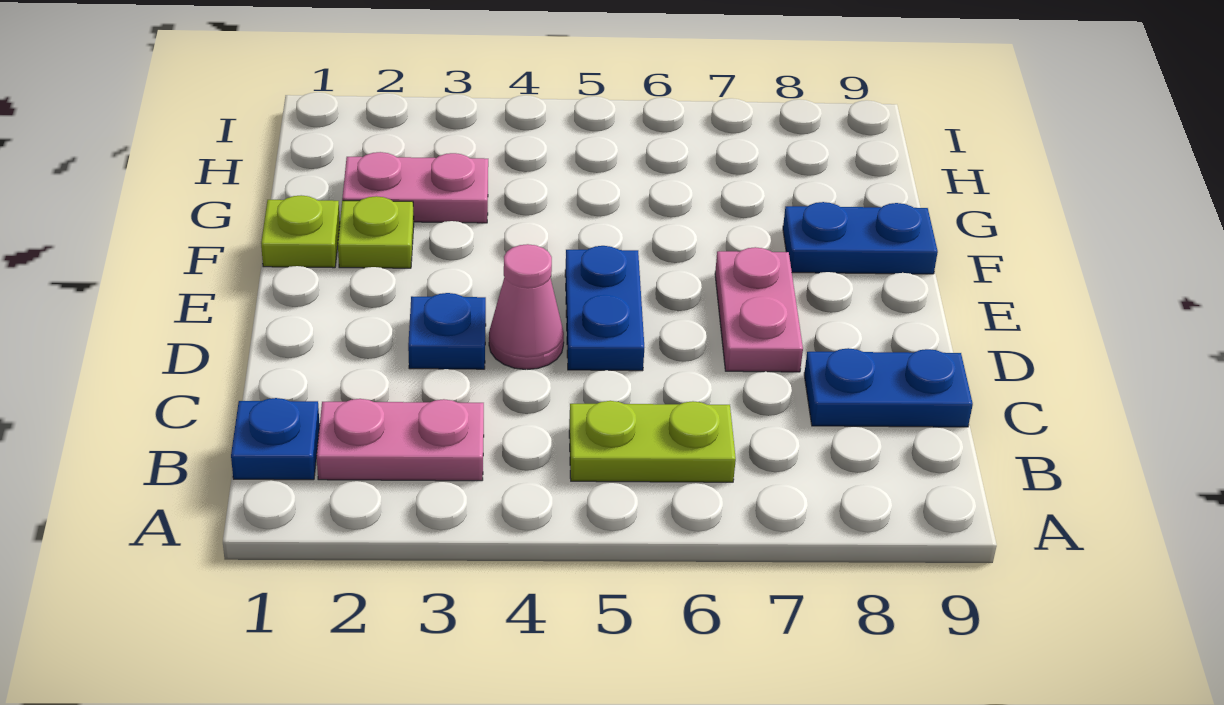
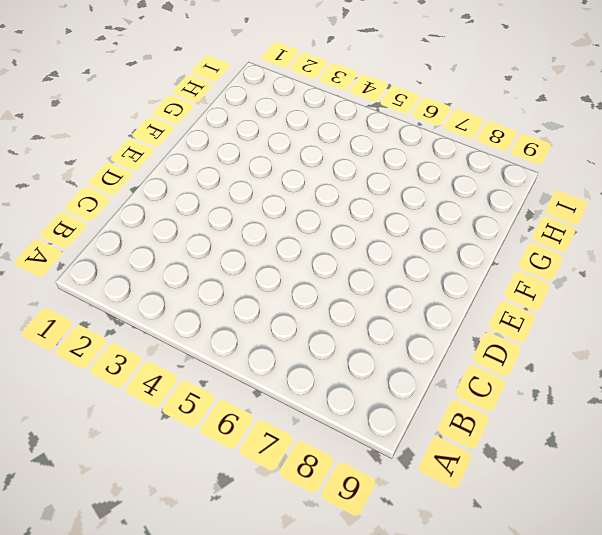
none -> blue 1x1 plate [231,398,320,480]
none -> pink 1x2 plate [317,399,484,481]
none -> lime 1x2 plate [569,401,736,482]

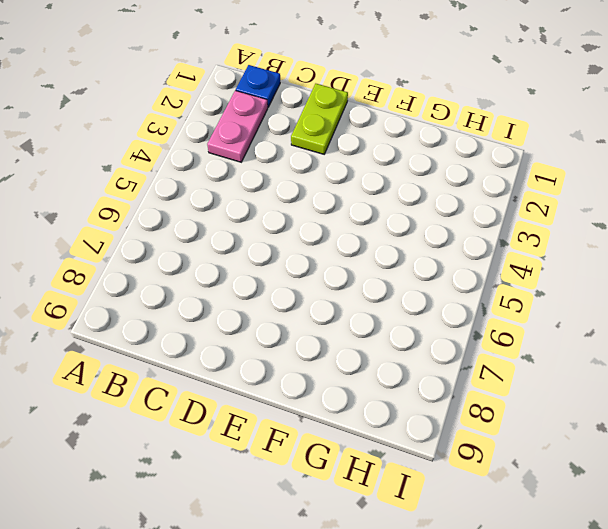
lime 1x2 plate [291,84,348,154] -> lime 1x2 plate moved to [569,401,736,482]
none -> blue 1x2 plate [804,348,973,427]
none -> blue 1x1 plate [408,293,486,369]
none -> pink 1x1 cone [489,244,564,370]

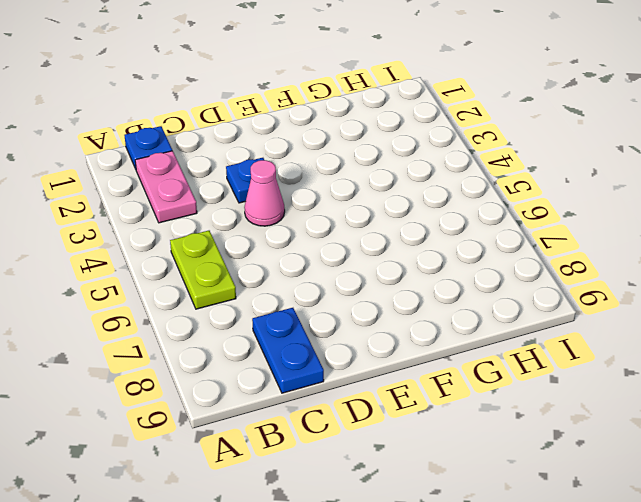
none -> blue 1x2 plate [565,246,644,371]
none -> pink 1x2 plate [715,247,803,372]
none -> lime 1x1 plate [261,195,340,268]

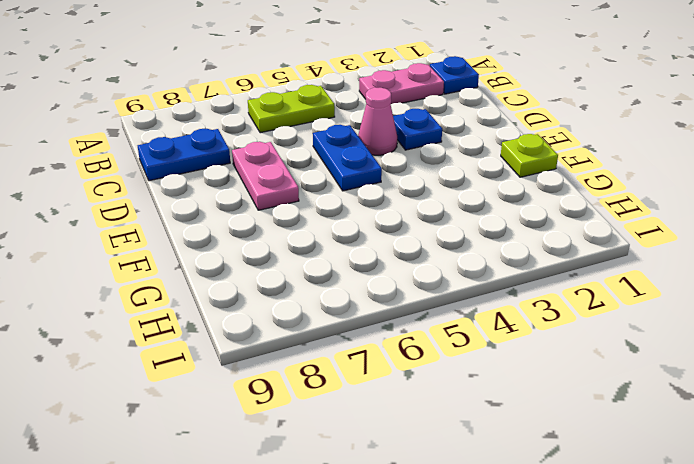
none -> lime 1x1 plate [338,196,414,268]
none -> blue 1x2 plate [783,202,938,274]
none -> pink 1x2 plate [342,152,488,223]

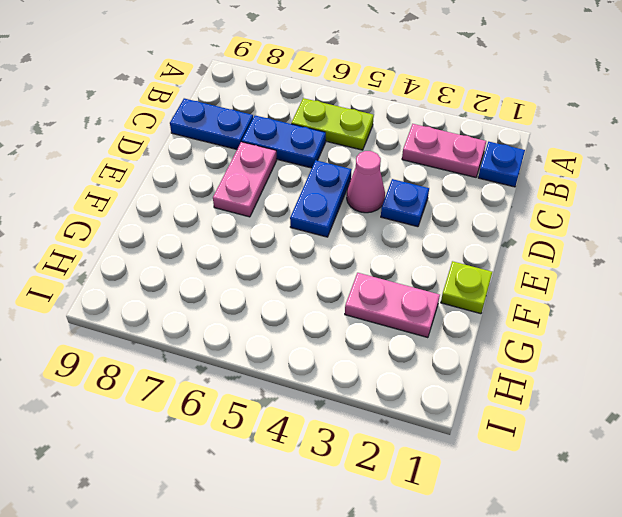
blue 1x2 plate [242,115,326,168] -> blue 1x2 plate moved to [783,202,938,274]
none -> lime 1x1 plate [338,196,414,268]

